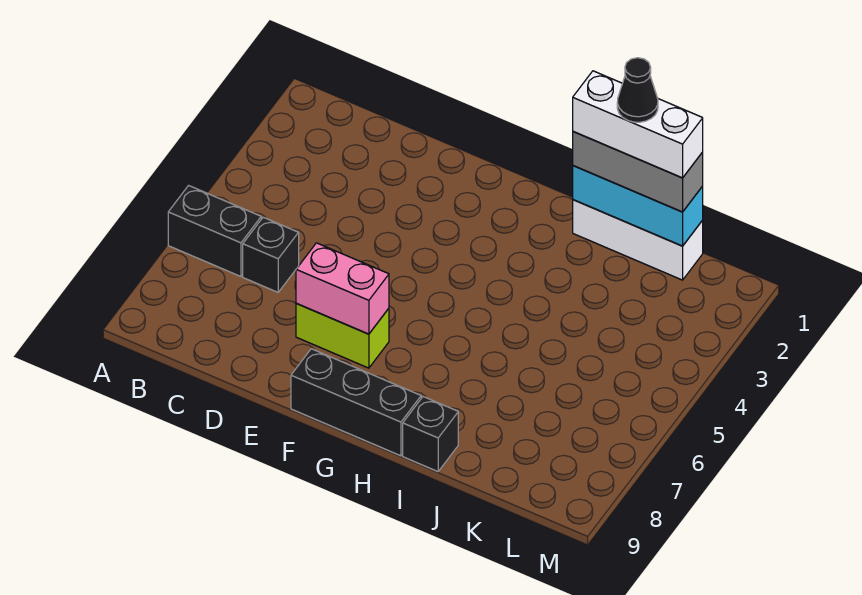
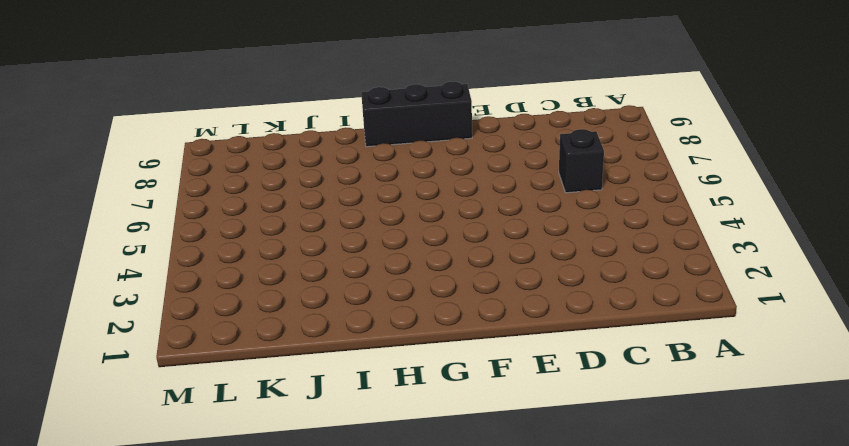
none -> black 1x2 brick [168,186,261,277]
none -> lime 1x2 brick [296,303,389,368]

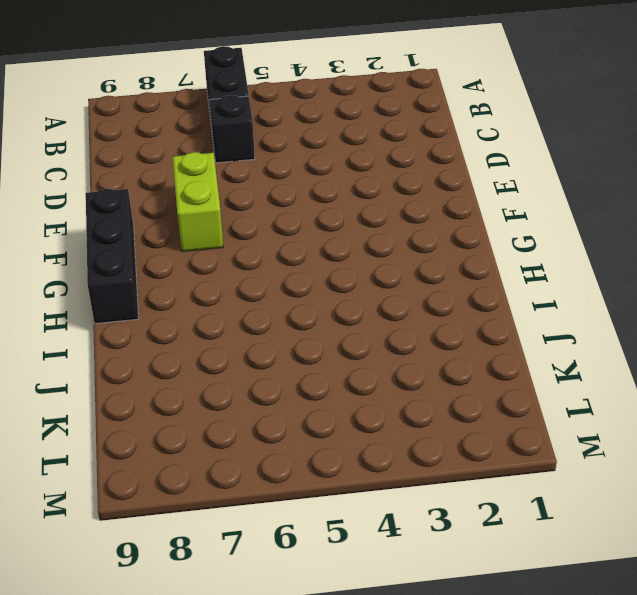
none -> white 1x3 brick [573,200,703,280]
none -> black 1x1 brick [403,397,458,472]

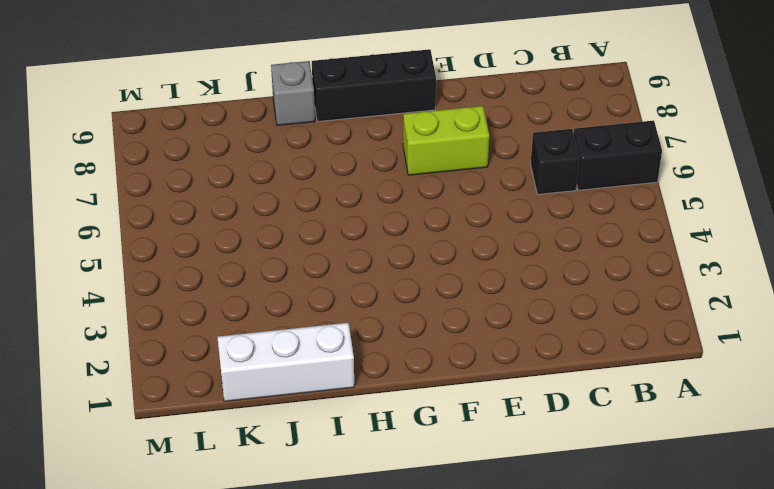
grey 1x1 brick [271,61,315,126] -> black 1x1 brick [403,397,458,472]
none -> pink 1x2 brick [296,243,389,334]
none -> cyan 1x3 brick [573,166,703,246]

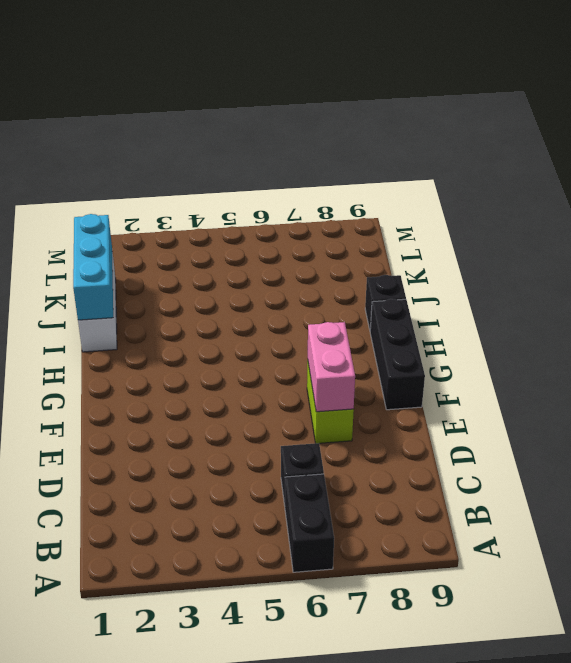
none -> grey 1x3 brick [573,132,703,212]
none -> white 1x3 brick [573,71,703,178]

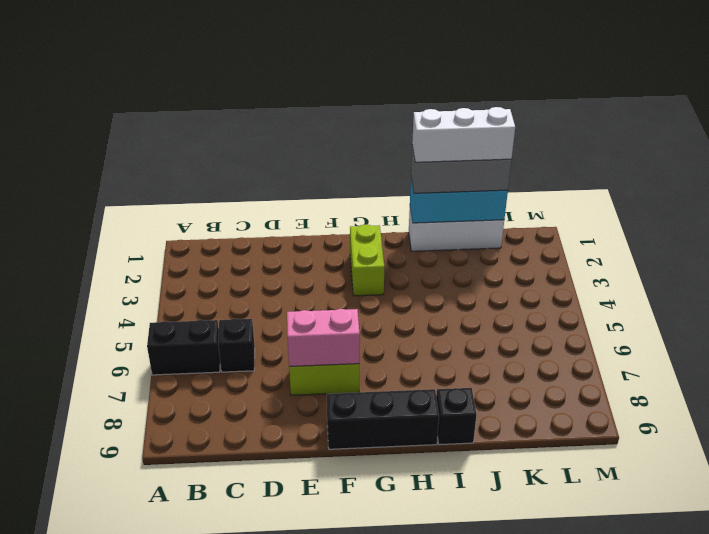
lime 1x2 brick [350,224,384,296] -> none
none -> black 1x1 cone [617,58,658,122]

